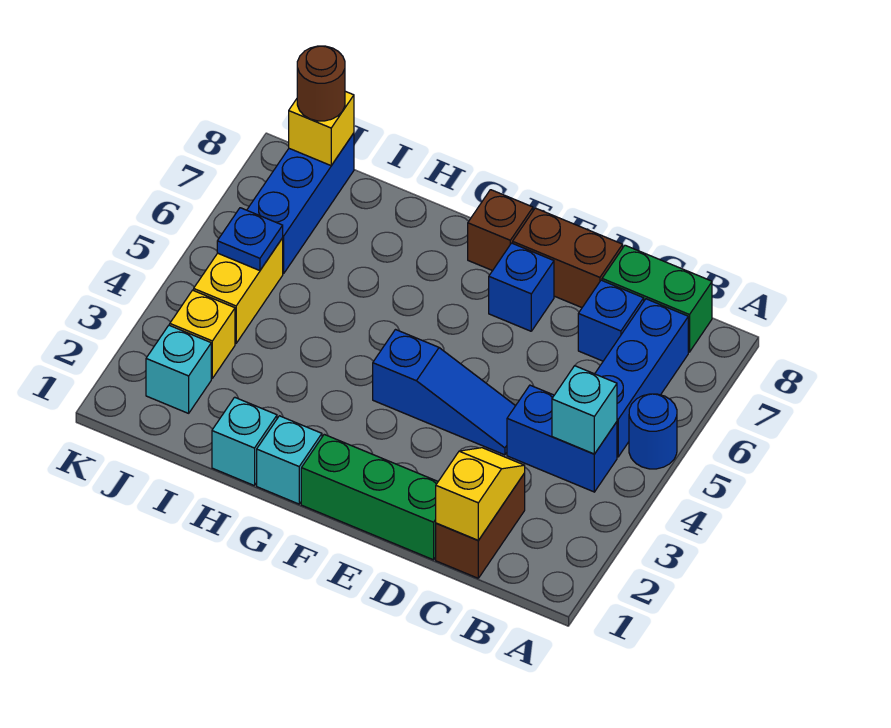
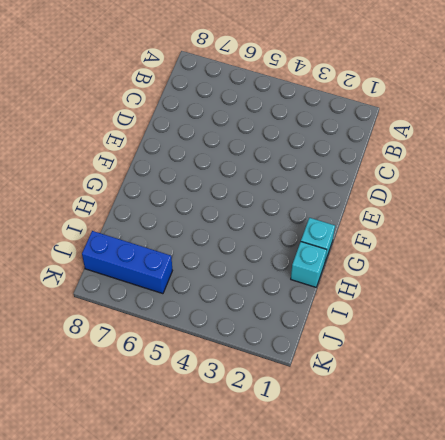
none -> blue 1x1 round brick [629,394,677,469]
none -> blue 1x2 brick [507,385,617,492]
none -> blue 1x3 brick [595,299,688,457]

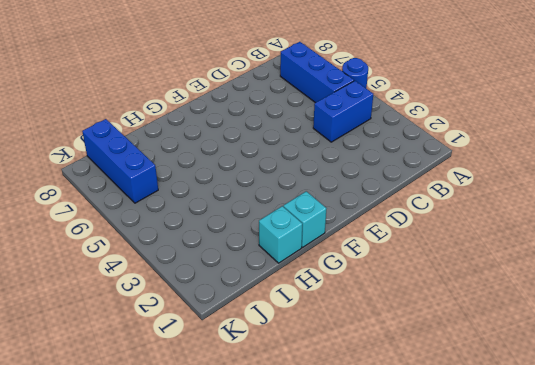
none -> green 1x2 brick [602,245,712,352]
none -> brown 1x2 brick [436,473,525,578]
none -> blue 1x1 brick [578,280,644,361]

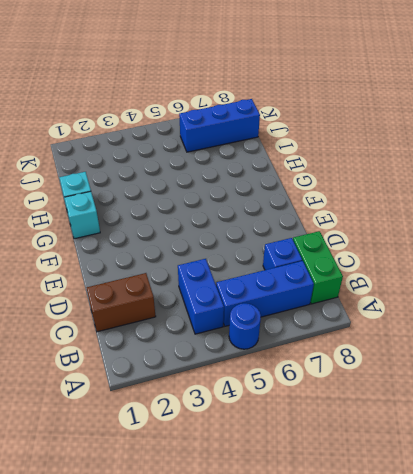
none -> green 1x3 brick [301,434,438,560]
none -> blue 1x3 slope [373,330,515,455]
none -> brown 1x2 brick [513,208,623,307]

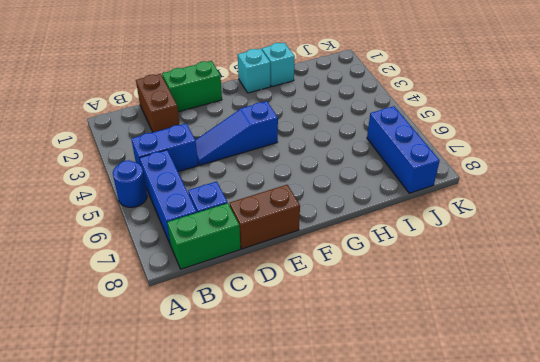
green 1x2 brick [162,61,222,112] -> green 1x3 brick [301,434,438,560]
none -> blue 1x1 brick [489,243,554,331]
none -> brown 1x1 brick [468,190,533,271]
none -> cyan 1x1 brick [146,325,211,413]

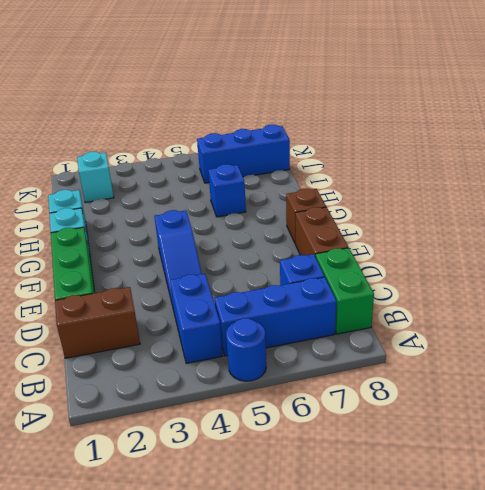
blue 1x1 brick [208,164,246,217] -> blue 1x1 brick moved to [489,243,554,331]
none -> yellow 1x1 brick [170,290,235,378]
none -> yellow 1x2 brick [194,238,283,343]
none -> cyan 1x1 brick [552,366,617,454]

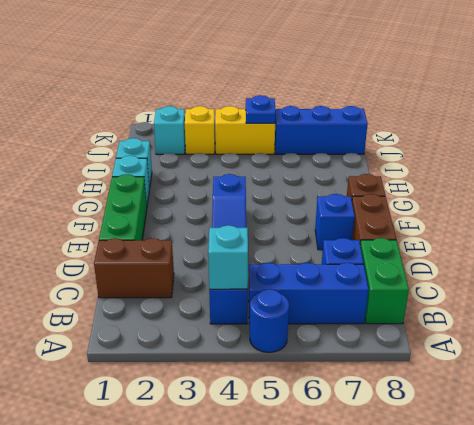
none -> yellow 1x2 slope [436,448,525,540]
none -> yellow 1x1 brick [289,91,354,165]
none -> brown 1x1 round brick [297,46,345,121]

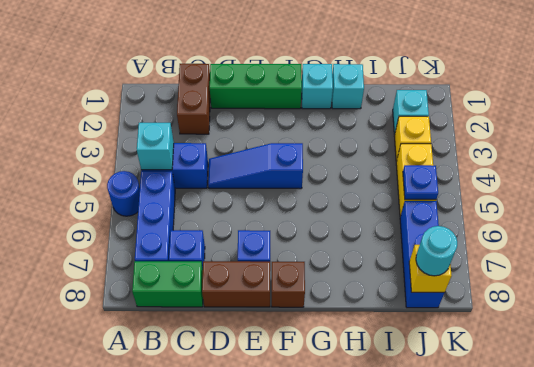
cyan 1x1 round brick [416,226,457,276] -> brown 1x1 round brick [297,46,345,121]
none -> yellow 1x2 slope [436,448,525,540]

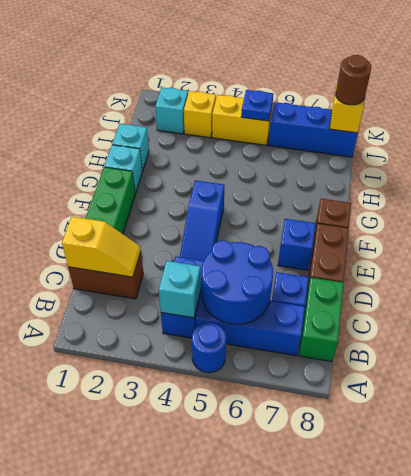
blue 2x2 round brick [202,240,273,324] -> none

